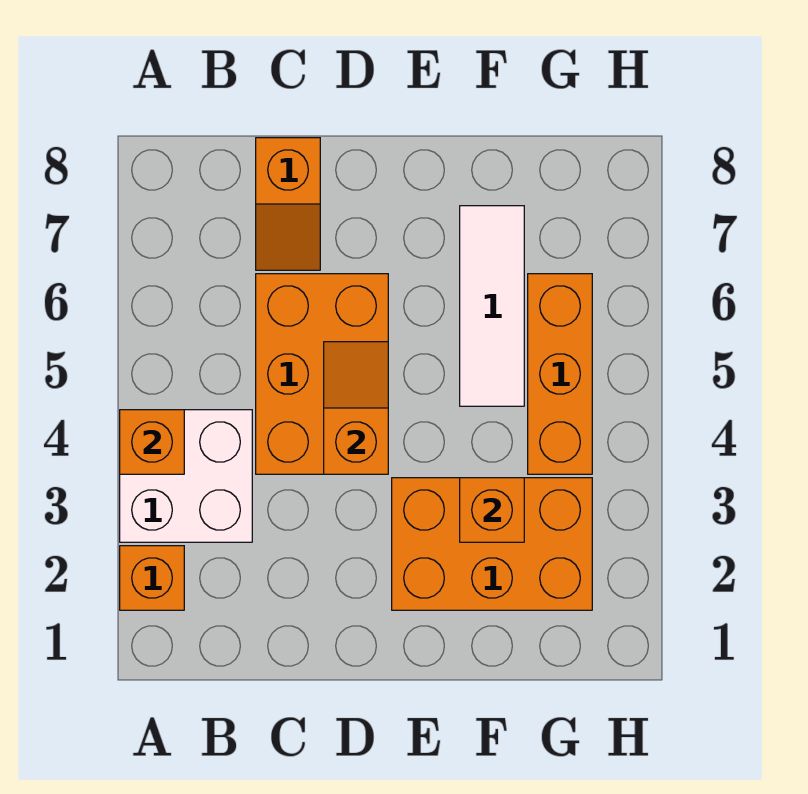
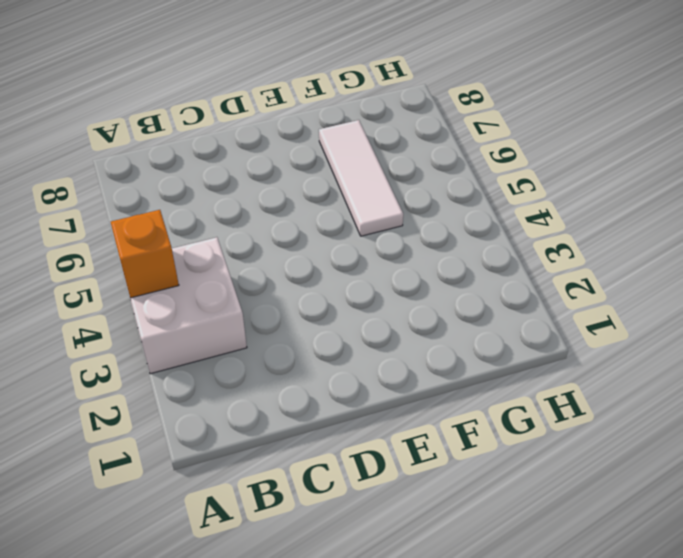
none -> orange 1x1 brick [120,546,184,610]
none -> orange 2x3 brick [256,274,388,474]

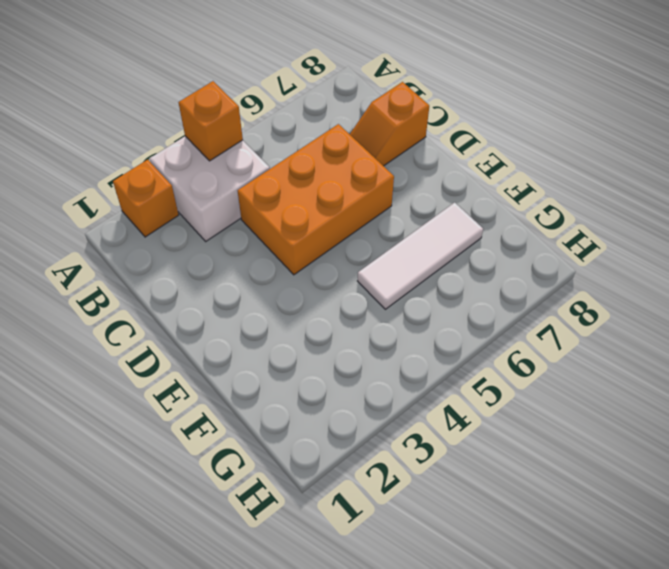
none -> orange 2x3 brick [392,478,592,610]
none -> orange 1x3 brick [528,274,592,474]

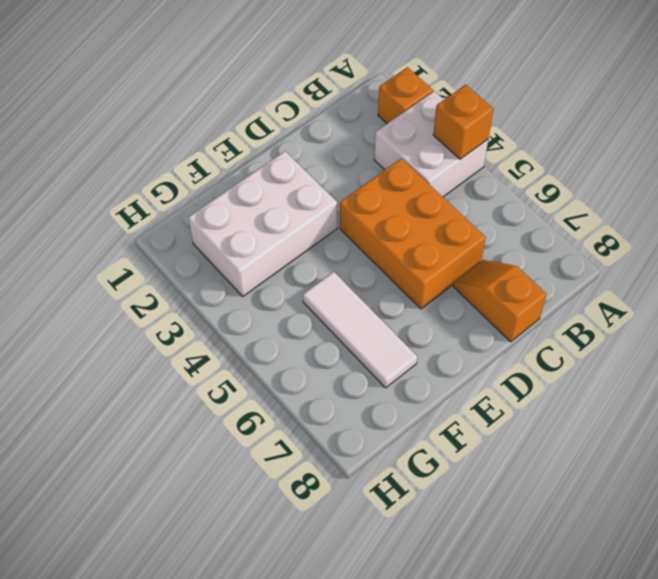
white 2x3 brick [188,151,337,296] -> orange 2x3 brick [392,478,592,610]
none -> orange 1x3 brick [528,274,592,474]
none -> orange 1x2 slope [324,342,388,474]

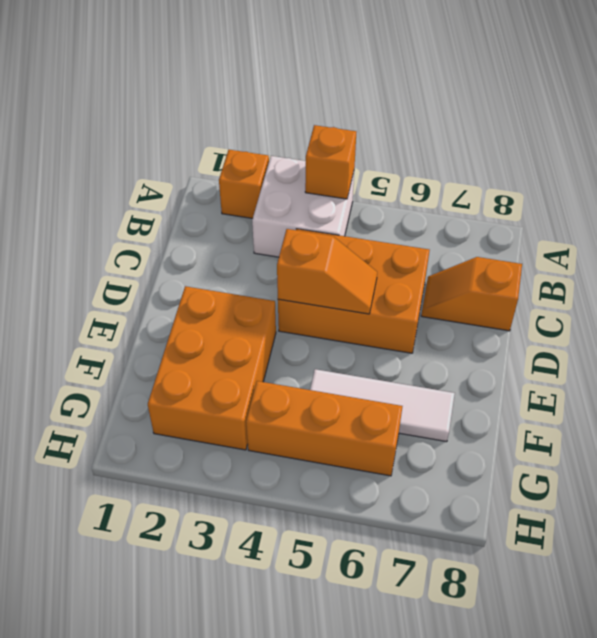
none -> orange 1x1 brick [460,478,524,542]

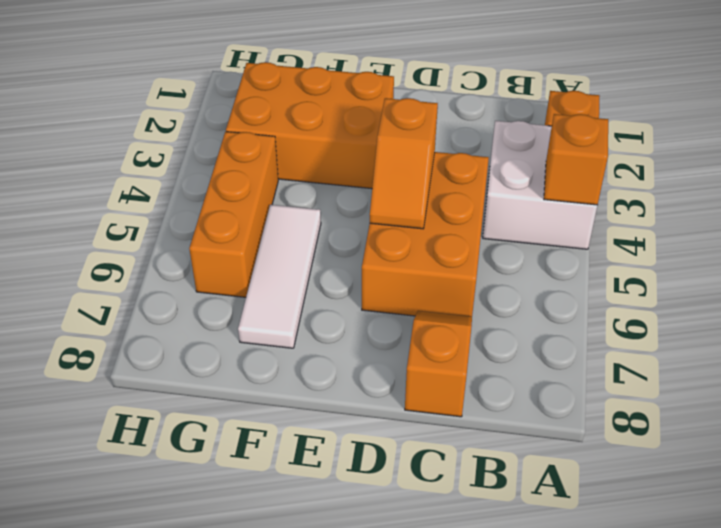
none -> orange 1x1 brick [460,478,524,542]

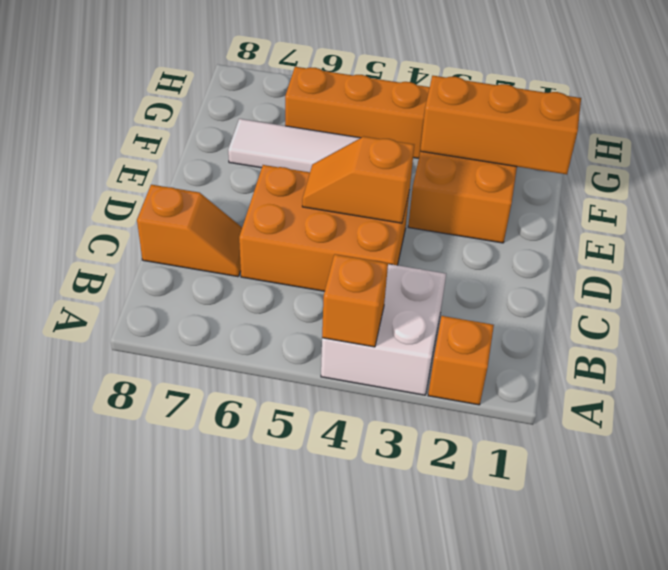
orange 1x3 brick [420,76,581,174] -> orange 1x1 brick [460,478,524,542]

